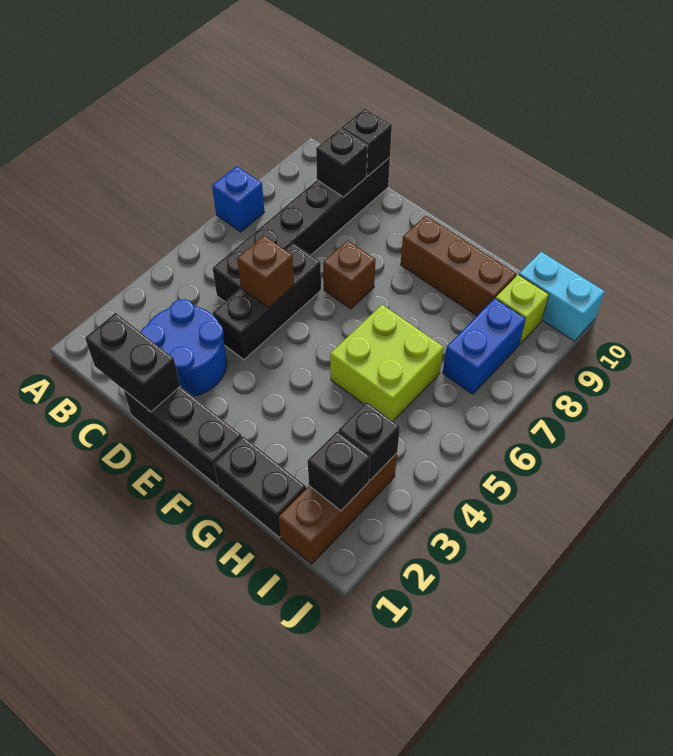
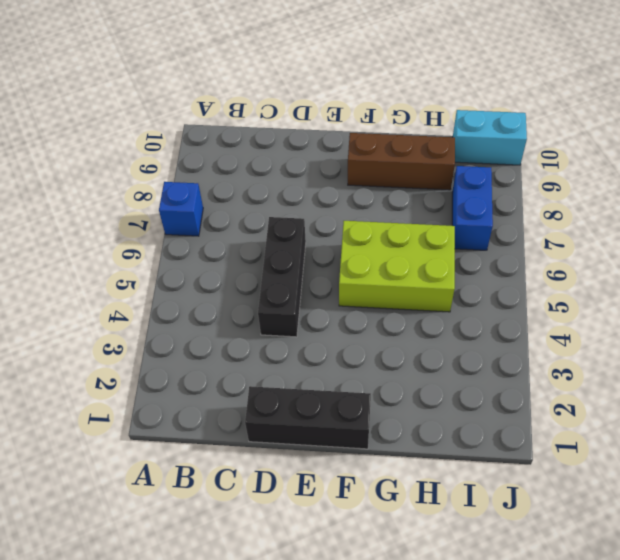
lime 2x3 brick [339,221,455,312] -> lime 2x2 brick [330,305,444,421]
none -> blue 2x2 round brick [141,299,227,396]
none -> black 1x6 brick [213,158,390,301]
none -> brown 1x1 brick [323,240,376,309]

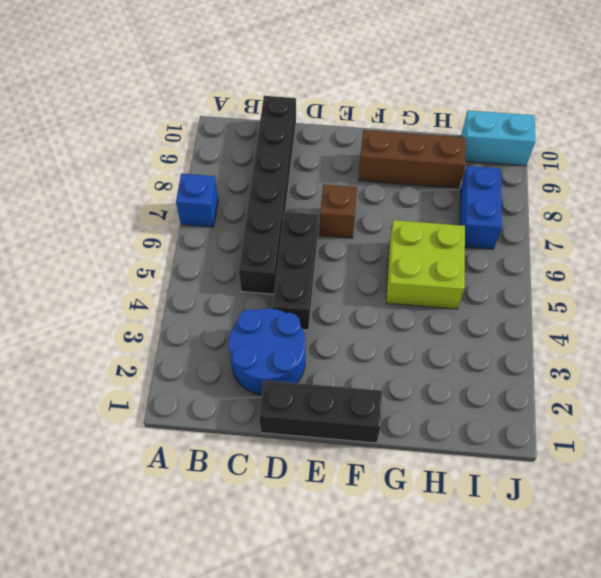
none -> black 1x2 brick [214,436,306,537]
none -> brown 1x3 brick [278,453,397,564]
none -> lime 1x1 brick [495,275,549,344]

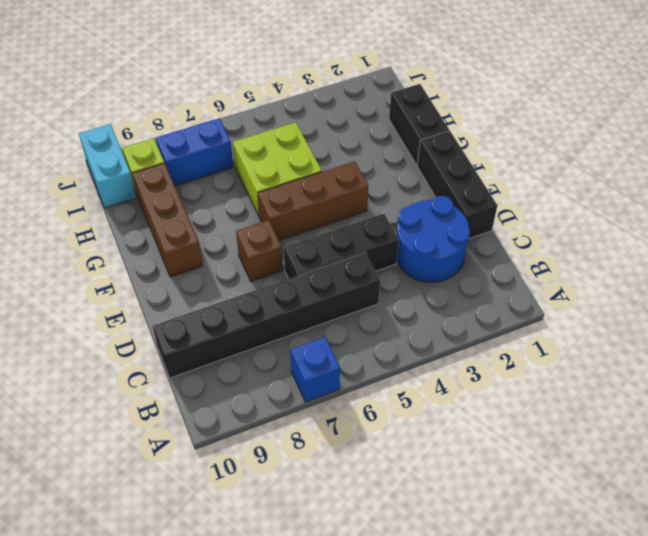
brown 1x3 brick [258,161,369,241] -> brown 1x3 brick moved to [278,453,397,564]
none -> black 1x2 brick [85,313,180,412]
none -> black 1x1 brick [316,129,368,197]
none -> black 1x1 brick [341,109,392,176]

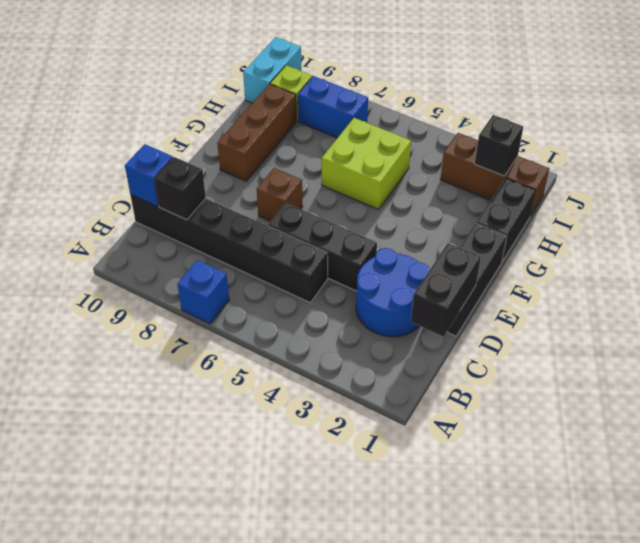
blue 1x1 brick [125,144,173,207] -> black 1x1 brick [341,109,392,176]
none -> brown 1x1 brick [237,236,294,308]
none -> black 1x1 brick [338,402,400,480]

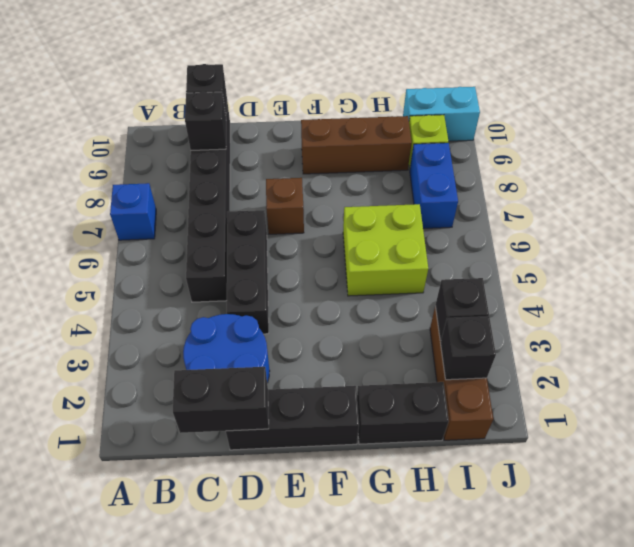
none -> brown 1x1 brick [237,236,294,308]

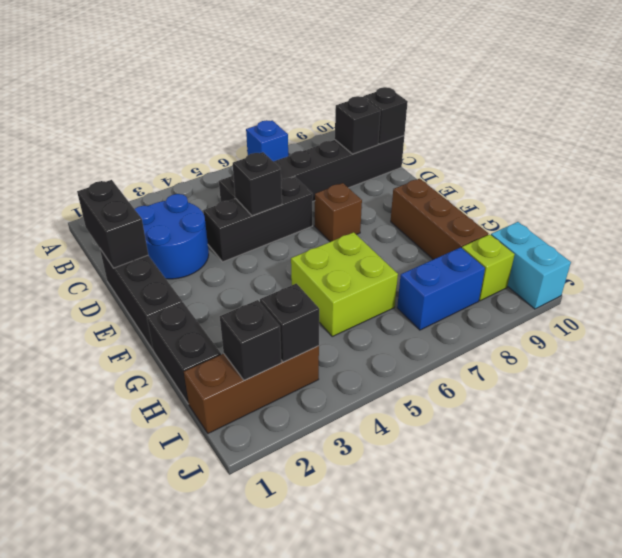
black 1x1 brick [233,152,282,216] -> brown 1x1 brick [237,236,294,308]

